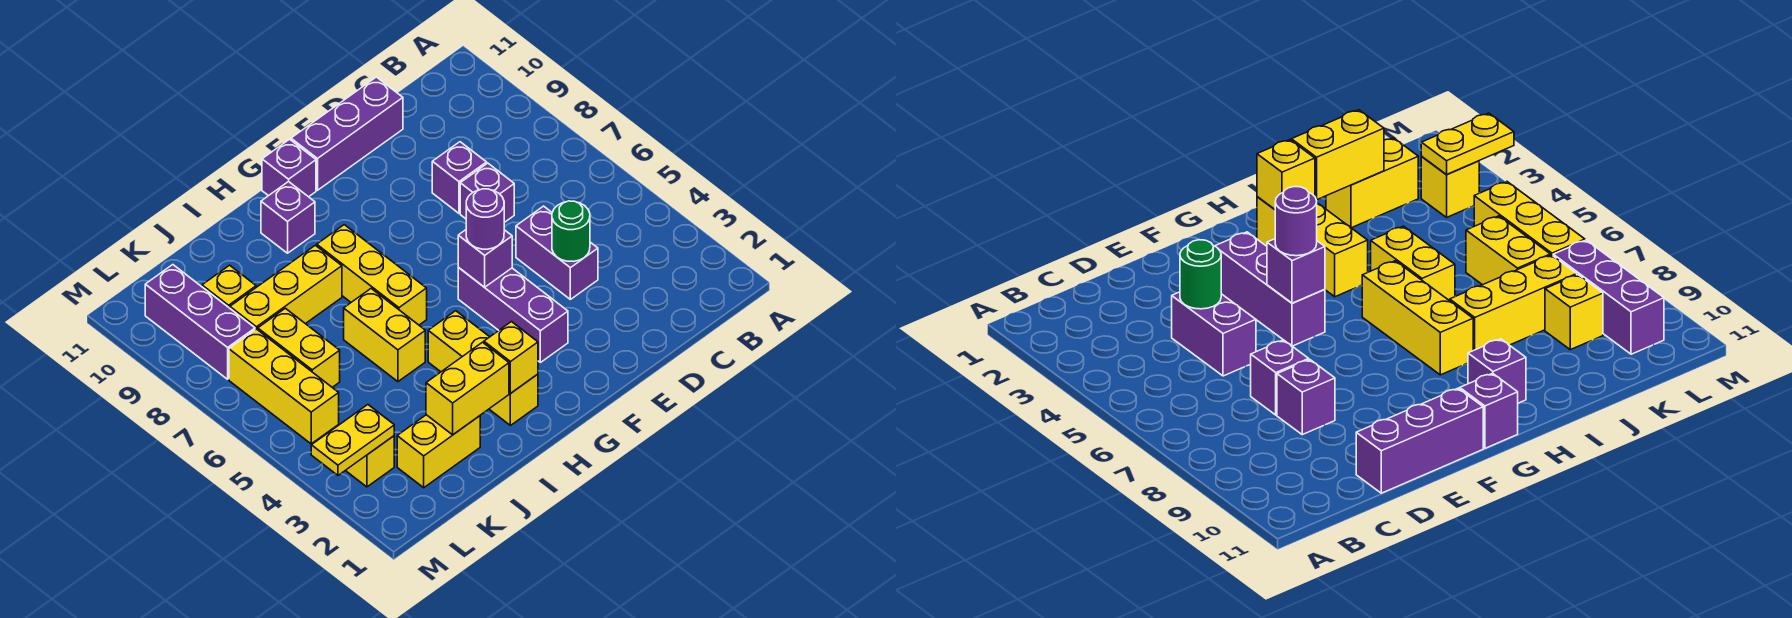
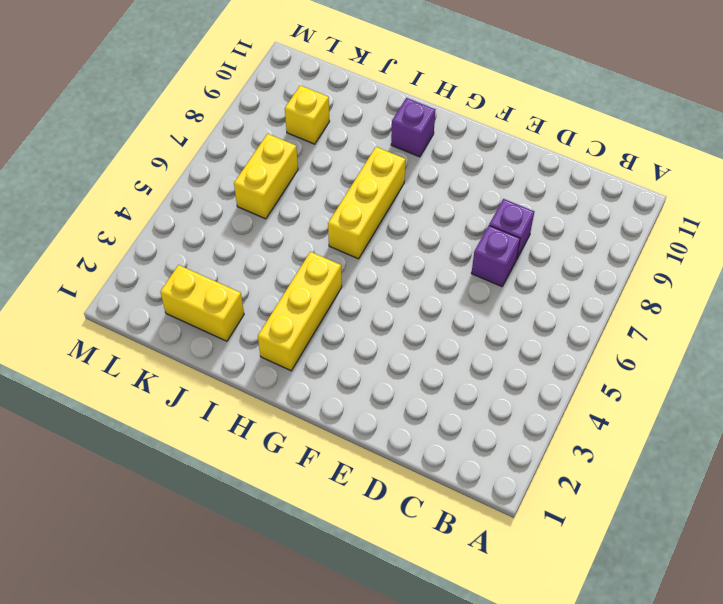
none -> purple 1x2 brick [516,206,598,299]
none -> purple 1x3 brick [291,77,403,190]
none -> purple 1x3 brick [458,268,568,362]

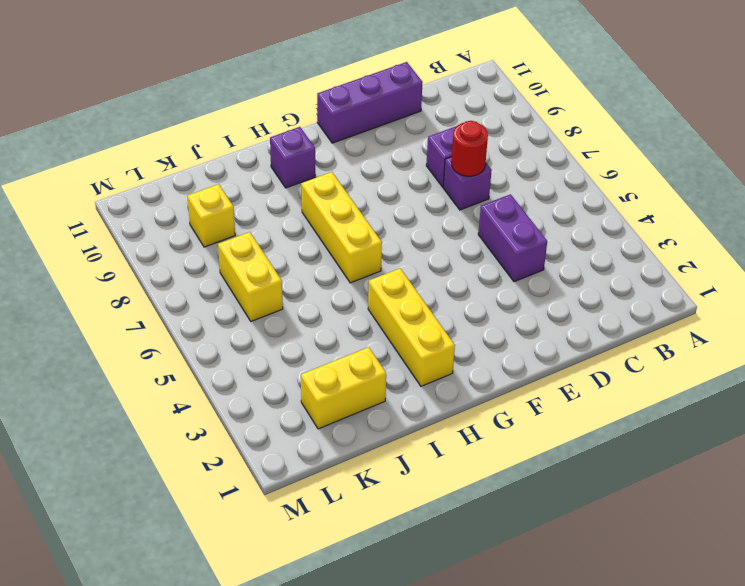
red 1x1 round brick [451,121,488,176] -> none
none -> purple 1x3 brick [458,268,568,362]
none -> purple 1x1 brick [262,139,316,197]
none -> yellow 1x2 brick [344,289,425,382]

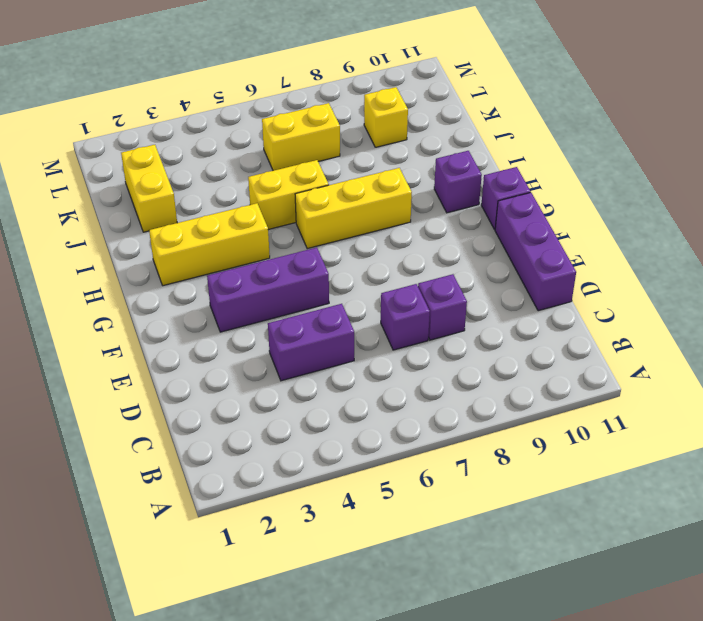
none -> yellow 1x3 brick [230,245,342,330]
none -> yellow 1x1 brick [345,436,394,487]
none -> yellow 1x3 brick [229,329,339,444]

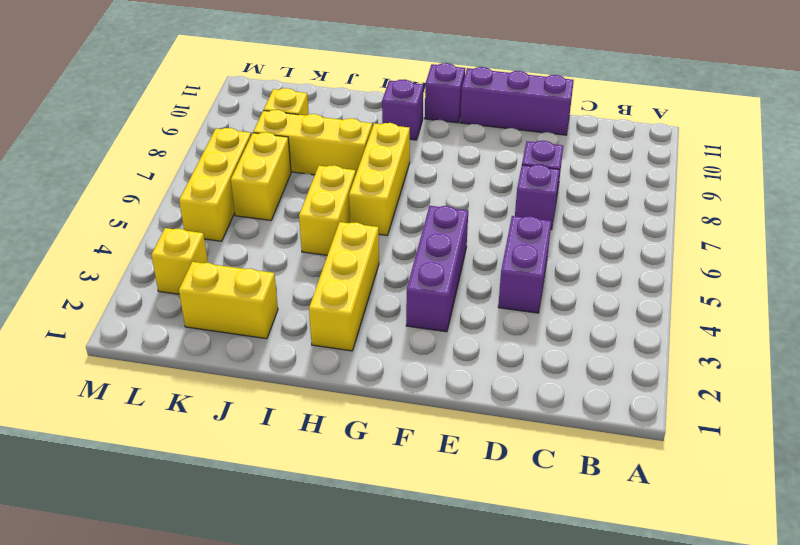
none -> purple 1x3 brick [145,265,255,379]
none -> green 1x1 round brick [552,201,590,261]
none -> purple 1x1 brick [458,230,512,287]

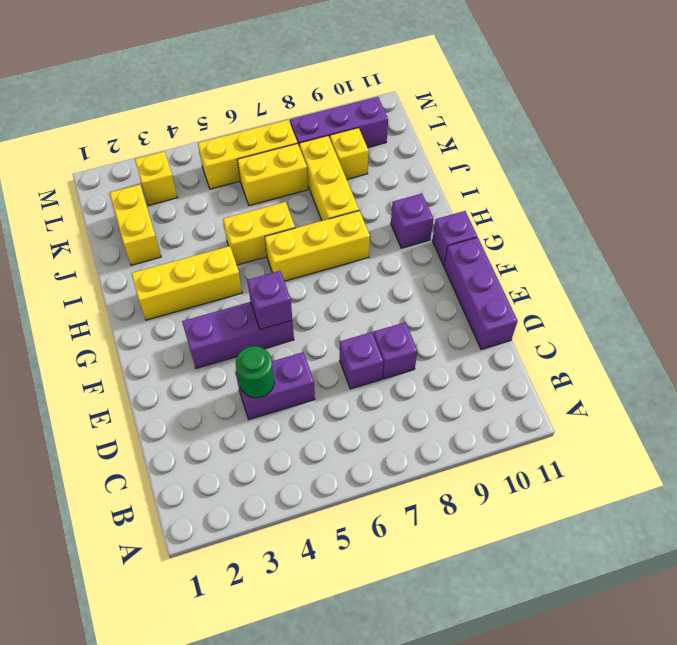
none -> yellow 1x1 brick [484,322,538,394]
none -> yellow 1x2 brick [426,342,509,435]
none -> yellow 1x2 plate [311,405,394,475]

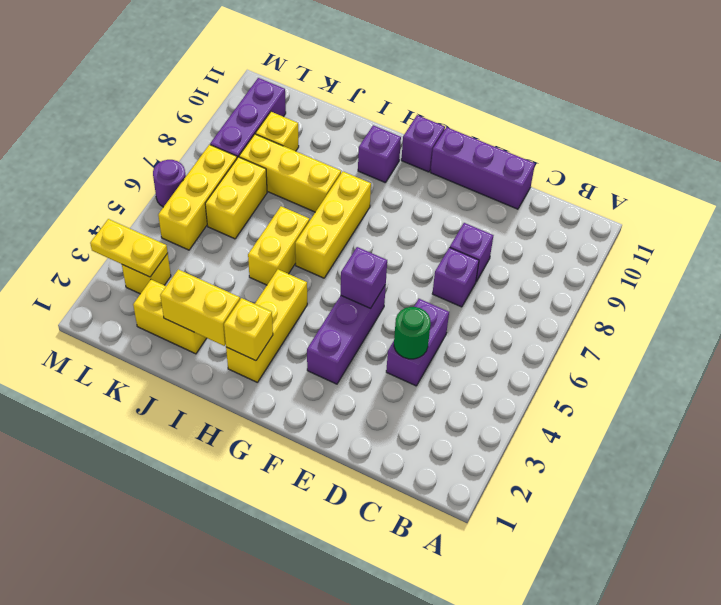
purple 1x1 round brick [153,160,186,207] -> purple 1x1 round brick moved to [466,189,504,249]

